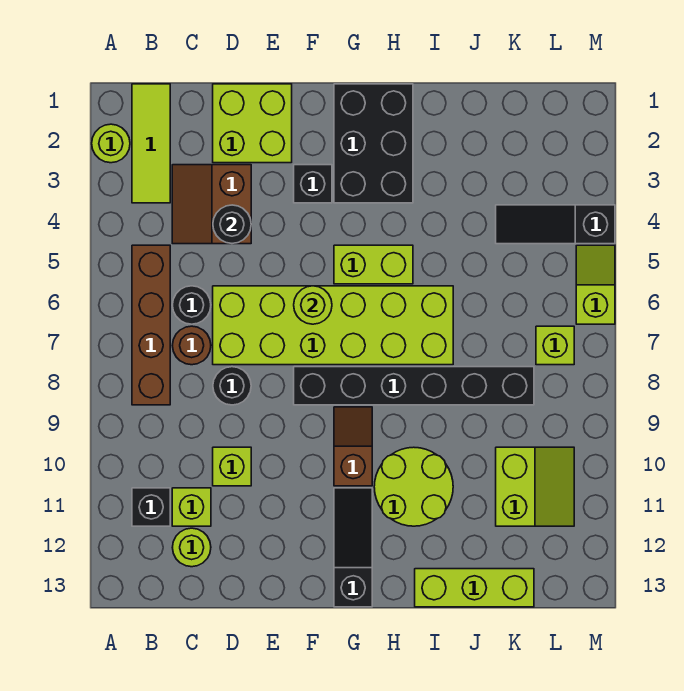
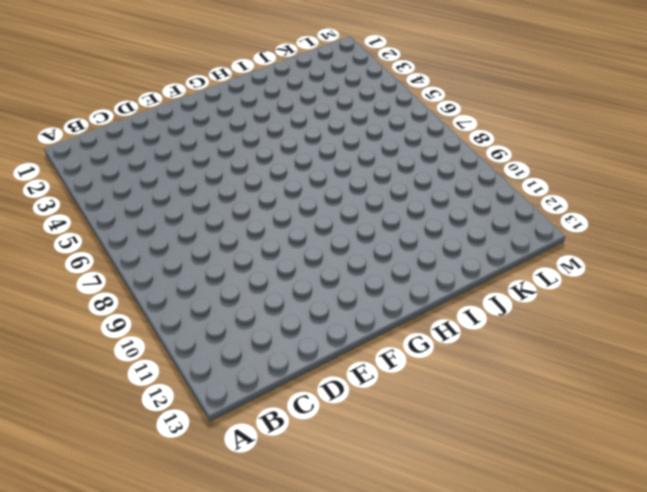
none -> lime 1x1 round brick [92,124,130,163]
none -> lime 1x3 tile [132,84,170,203]
none -> brown 1x4 brick [132,245,170,405]

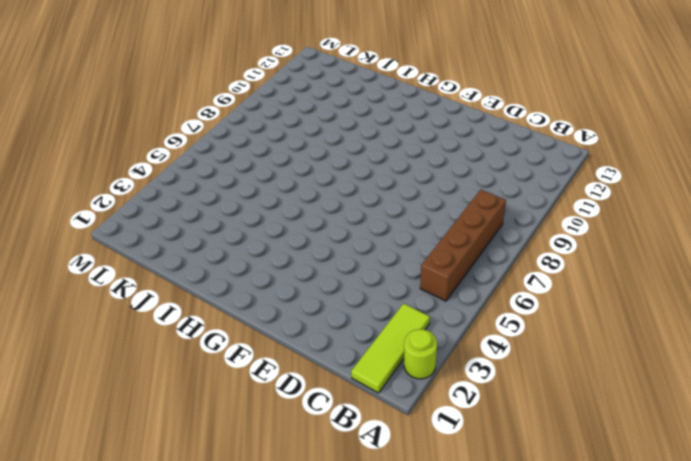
none -> black 1x1 brick [132,488,170,526]
none -> brown 2x2 slope [172,165,251,244]
none -> black 1x1 round brick [172,286,211,324]

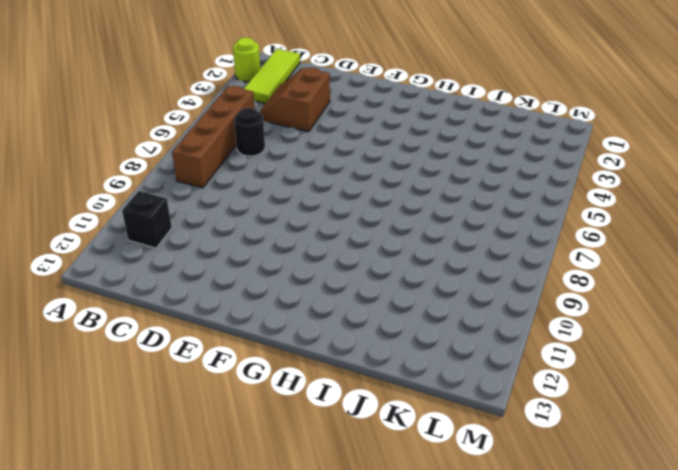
none -> brown 1x1 round brick [172,326,211,365]
none -> lime 1x1 brick [172,488,211,526]
none -> lime 1x1 round brick [172,528,211,567]

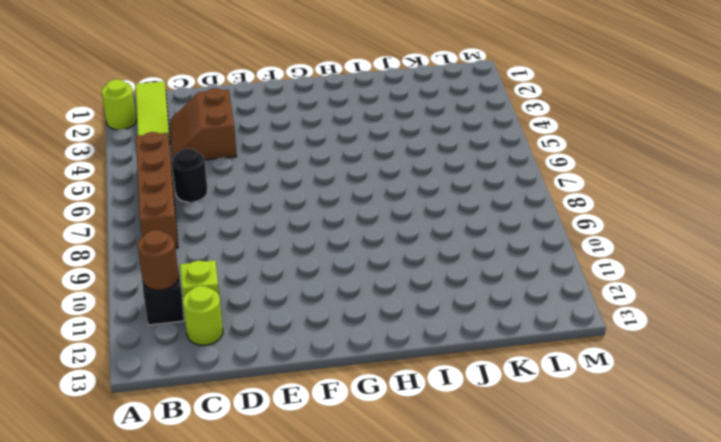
brown 1x1 round brick [137,230,179,290] -> brown 1x1 round brick moved to [172,326,211,365]
none -> lime 2x2 brick [213,84,292,163]
none -> lime 2x6 brick [213,286,453,365]
none -> black 1x1 round brick [213,367,251,405]

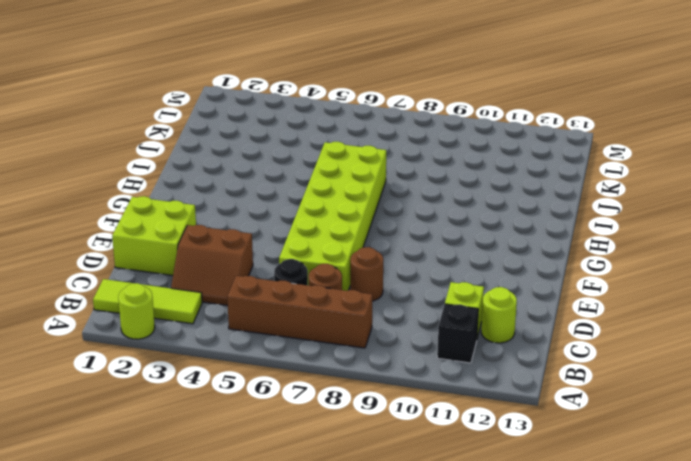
brown 1x1 round brick [350,247,383,301] -> black 1x1 round brick [213,367,251,405]
none -> lime 1x1 brick [213,447,251,486]
none -> black 1x1 brick [294,165,332,203]
none -> black 1x6 brick [294,367,534,405]

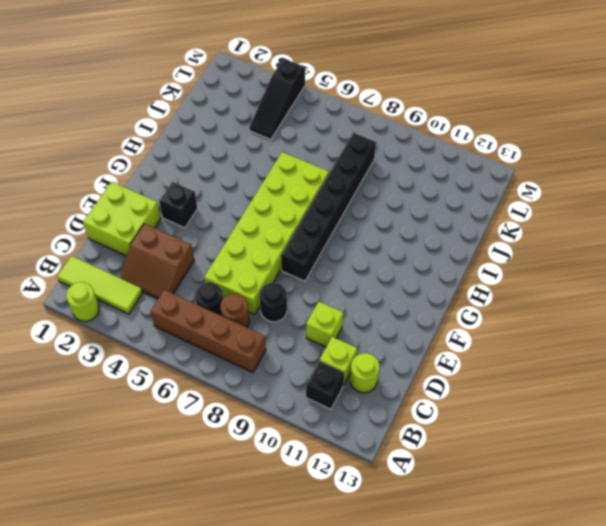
none -> black 2x3 brick [334,84,413,203]
none -> lime 1x2 brick [334,245,413,284]
none -> brown 1x2 slope [334,407,372,486]

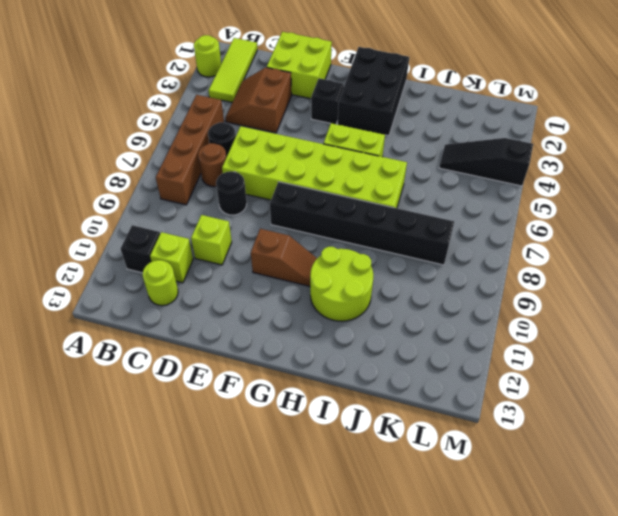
brown 1x2 slope [251,229,317,286] -> brown 1x2 slope turned to [334,407,372,486]
none -> black 1x3 slope [334,488,372,607]
none -> lime 1x3 brick [415,569,534,607]
none -> lime 2x2 slope [496,447,574,526]

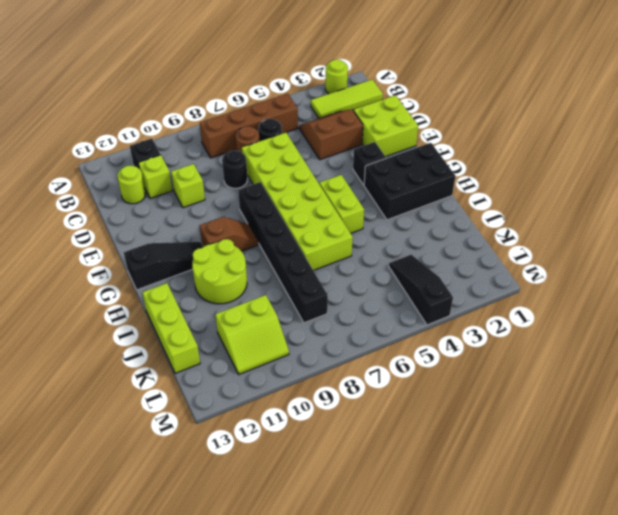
none -> lime 1x1 brick [536,326,574,365]
none -> lime 1x2 slope [576,245,615,324]
none -> black 1x1 round brick [213,205,251,244]

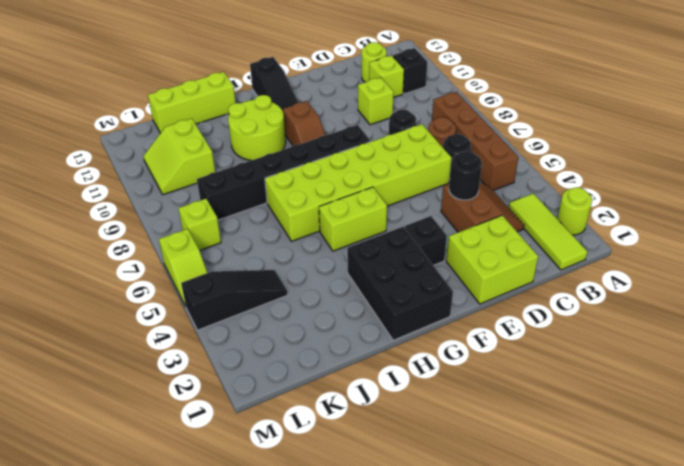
none -> lime 1x1 round brick [294,286,332,324]

